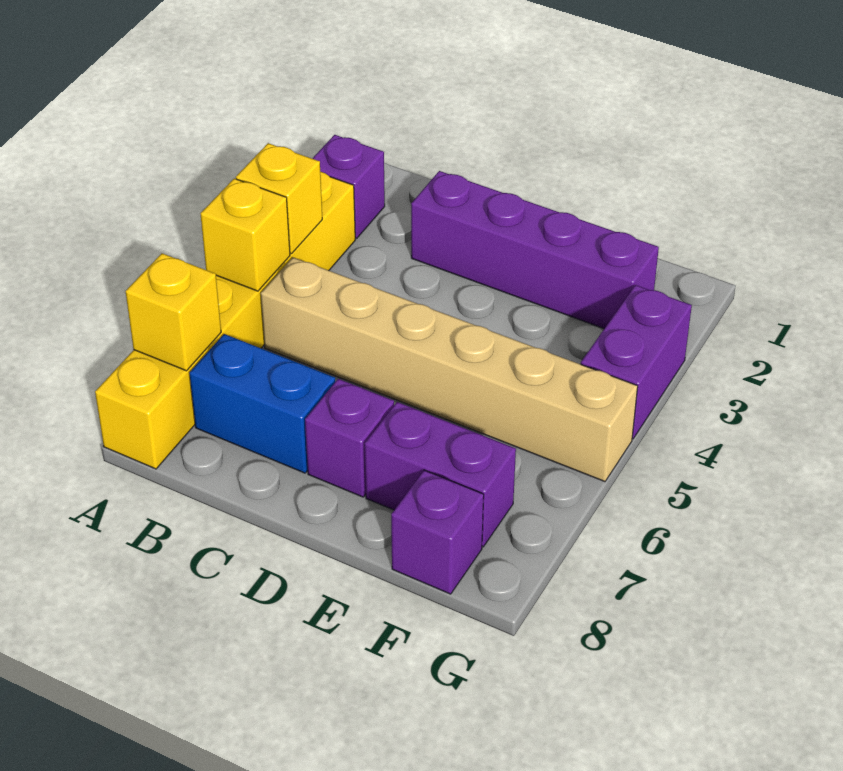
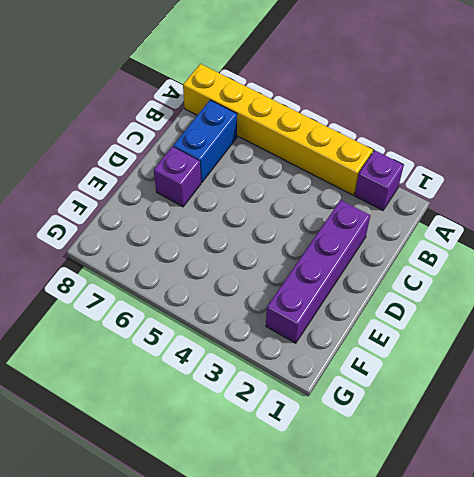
none -> tan 1x6 brick [261,257,638,482]
none -> purple 1x2 brick [365,402,516,547]
none -> purple 1x1 brick [391,470,484,594]

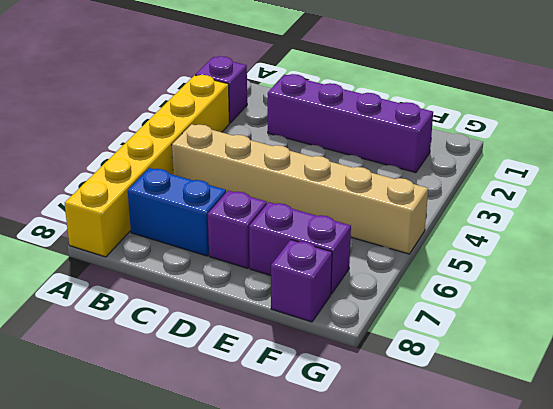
none -> purple 1x2 brick [581,285,692,439]
none -> yellow 1x1 brick [236,143,322,254]
none -> yellow 1x1 brick [200,179,290,291]

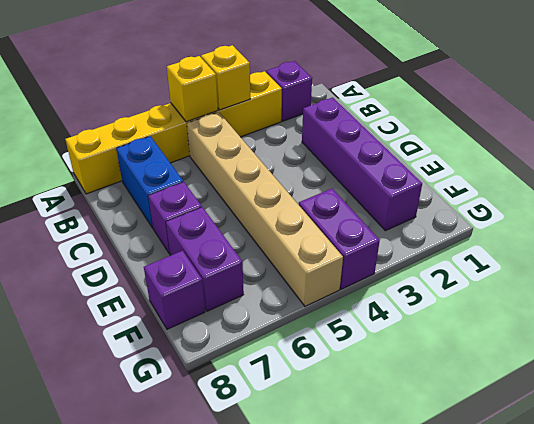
purple 1x2 brick [299,189,380,289] -> purple 1x2 brick turned to [581,285,692,439]
none -> yellow 1x1 brick [125,253,221,371]

